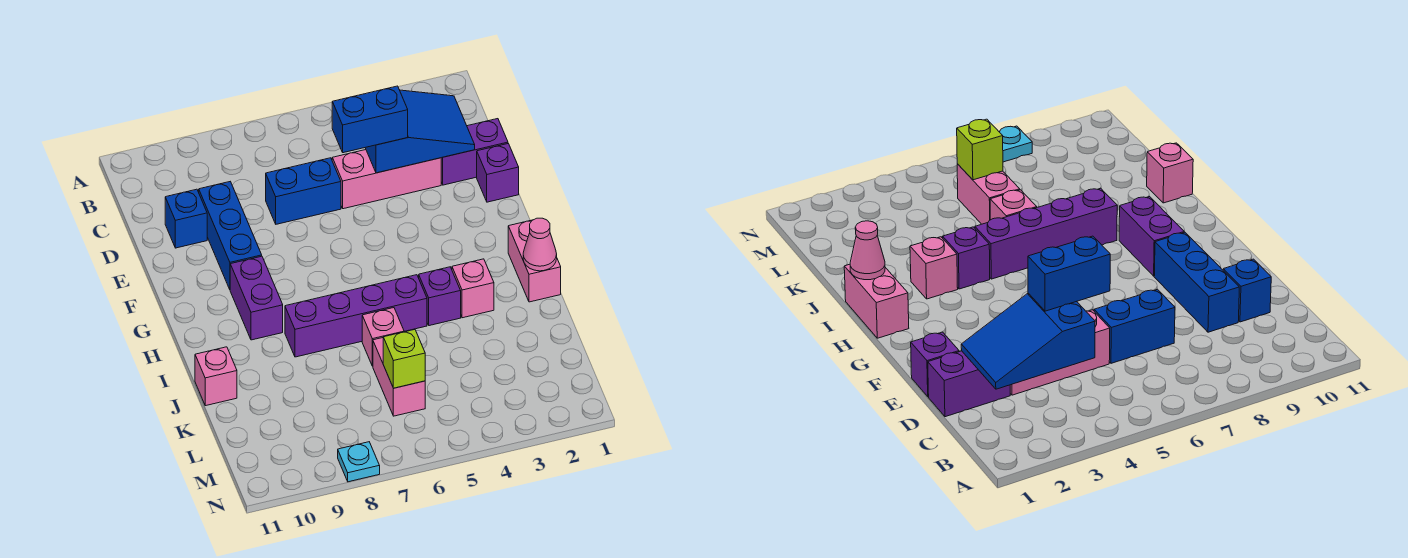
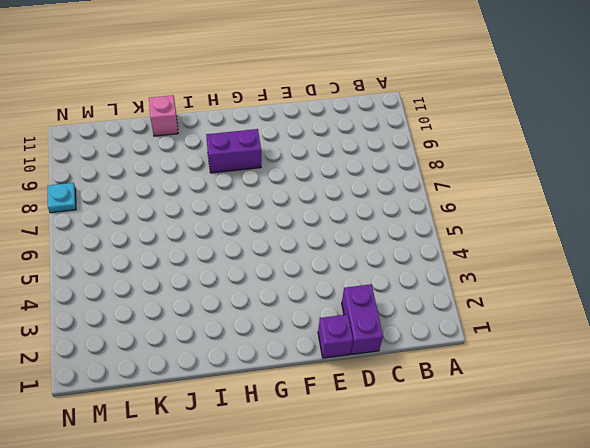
none -> pink 1x3 brick [332,150,441,209]
none -> blue 1x2 brick [266,158,341,224]
none -> blue 1x3 brick [199,182,262,289]

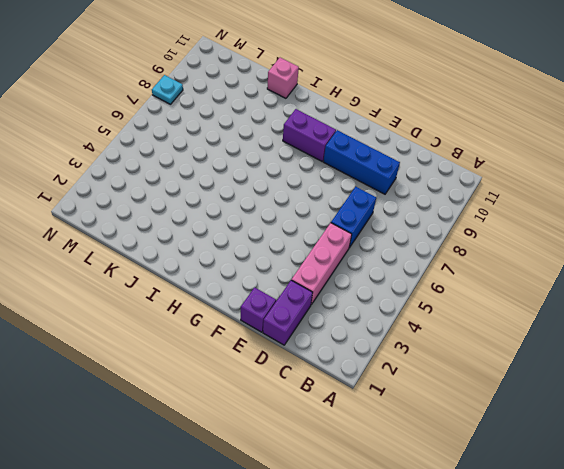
none -> blue 1x1 brick [165,189,207,248]
none -> pink 1x2 brick [508,220,561,302]
none -> pink 1x1 brick [452,259,494,318]

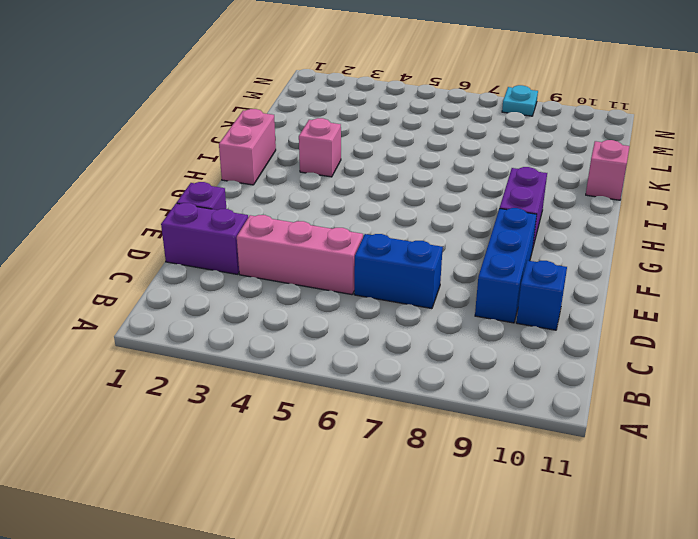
none -> purple 1x1 brick [419,267,461,326]
none -> purple 1x4 brick [285,275,427,357]
none -> pink 1x1 brick [362,308,404,366]

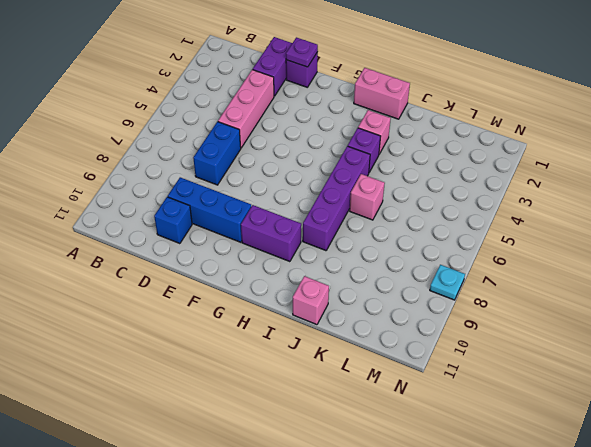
purple 1x1 plate [286,37,318,67] -> none
none -> pink 1x2 brick [373,338,425,416]
none -> blue 2x3 slope [365,90,475,173]
none -> pink 1x1 cone [523,218,557,271]

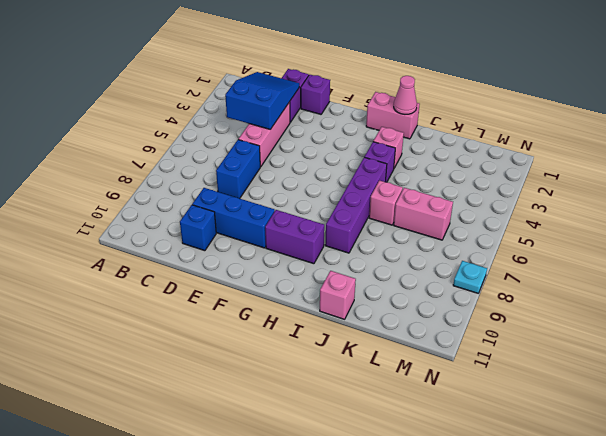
none -> lime 1x1 brick [383,330,425,388]
none -> blue 1x2 brick [332,86,408,153]

